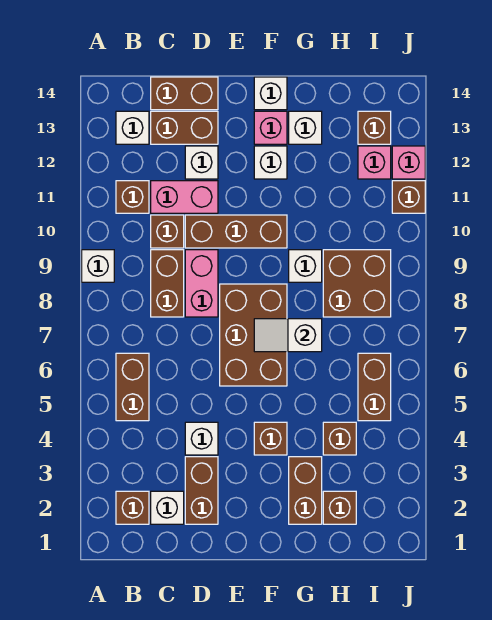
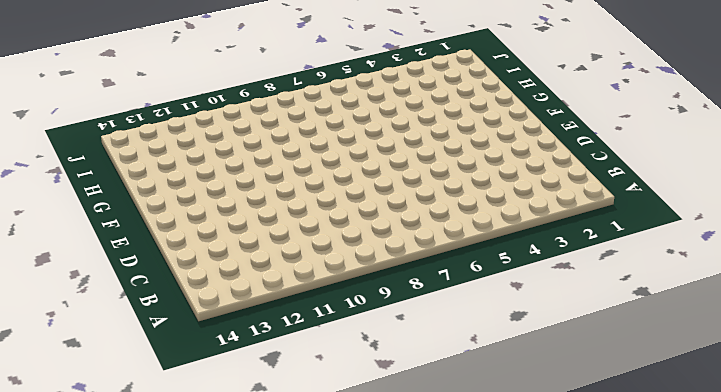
none -> white 1x1 brick [82,250,114,282]
none -> brown 1x1 brick [116,491,149,524]
none -> brown 1x2 brick [116,353,149,421]
none -> brown 1x1 brick [116,181,149,213]

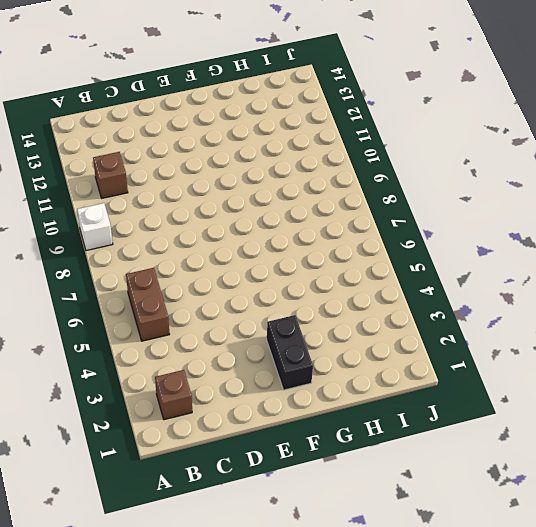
black 1x2 brick [267,315,313,390] -> none
none -> white 1x1 brick [116,111,149,144]
none -> white 1x1 brick [151,491,184,524]
none -> brown 1x2 brick [151,250,184,317]
none -> brown 1x1 brick [151,215,184,248]

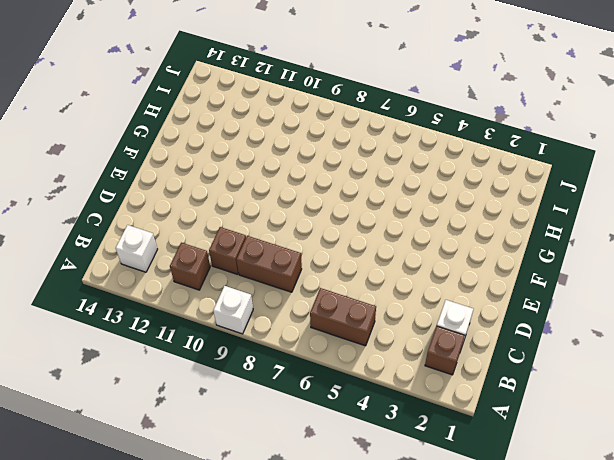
none -> pink 1x2 brick [151,181,218,213]
none -> brown 1x2 brick [151,111,218,144]
none -> brown 1x2 brick [151,77,218,110]
none -> brown 1x2 brick [185,457,218,524]

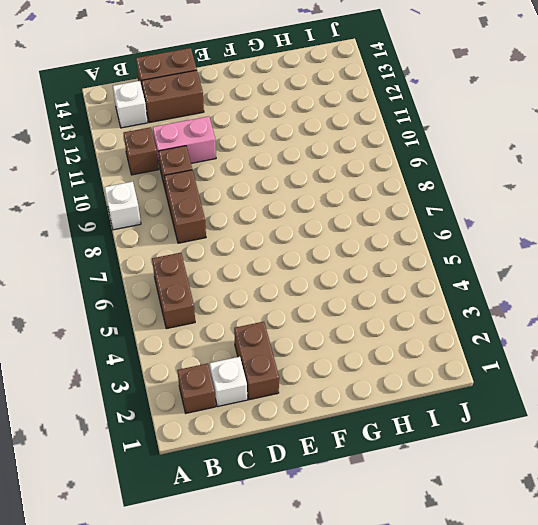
none -> white 1x1 brick [185,422,218,455]
none -> pink 1x2 brick [185,250,218,317]
none -> brown 1x3 brick [185,215,287,248]
none -> white 1x1 brick [185,146,218,179]

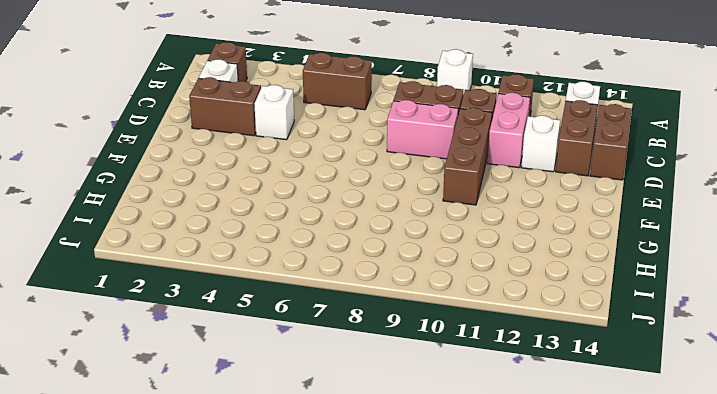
none -> brown 2x3 brick [220,284,287,386]
none -> brown 1x1 brick [254,422,287,455]
none -> white 1x1 brick [254,146,287,179]
none -> pink 1x1 brick [254,111,287,144]

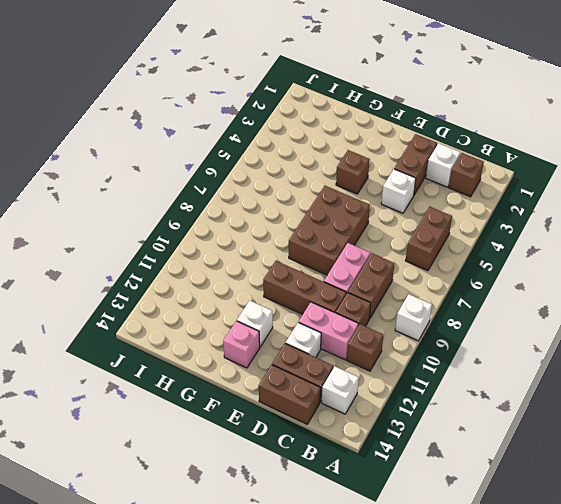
none -> white 1x1 brick [254,77,287,110]
none -> brown 1x2 brick [289,457,322,524]
none -> white 1x1 brick [289,250,322,282]
none -> white 1x1 brick [289,111,322,144]

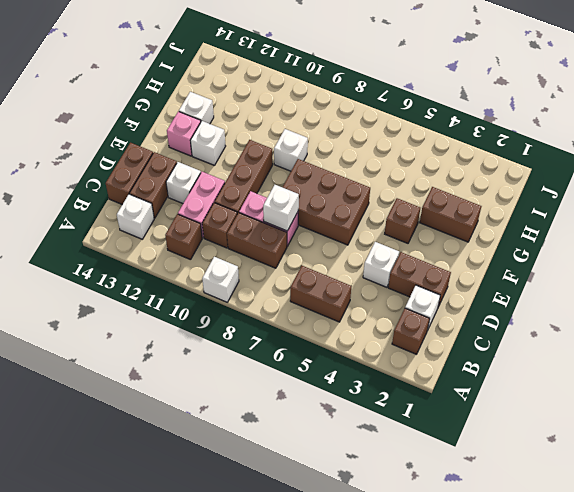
white 1x1 brick [263,185,299,231] -> white 1x1 brick moved to [254,77,287,110]
none -> brown 1x1 brick [323,491,356,524]
none -> brown 1x1 brick [323,422,356,455]
none -> brown 2x2 brick [323,250,391,317]
none -> brown 1x2 brick [358,353,391,421]

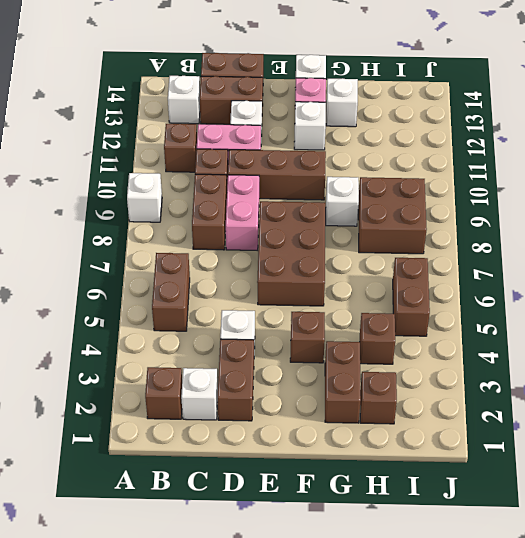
none -> pink 1x1 brick [358,146,391,179]
none -> brown 1x1 brick [358,111,391,144]
none -> brown 1x1 brick [392,181,425,213]
none -> pink 1x1 brick [392,146,425,179]

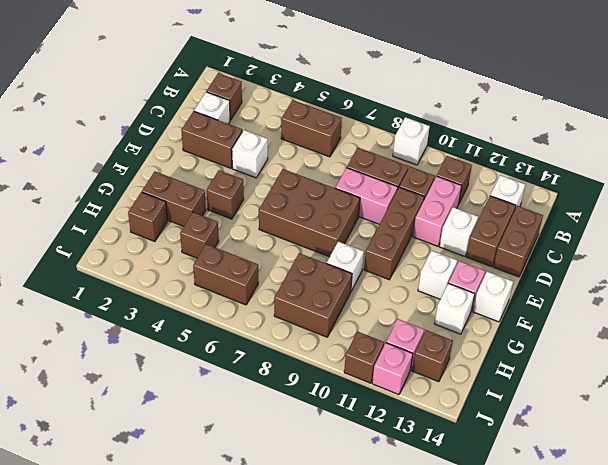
none -> white 1x2 slope [254,319,322,352]

